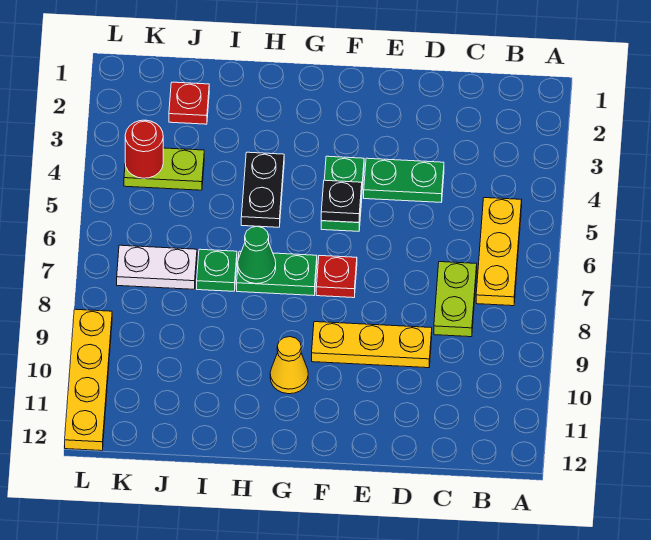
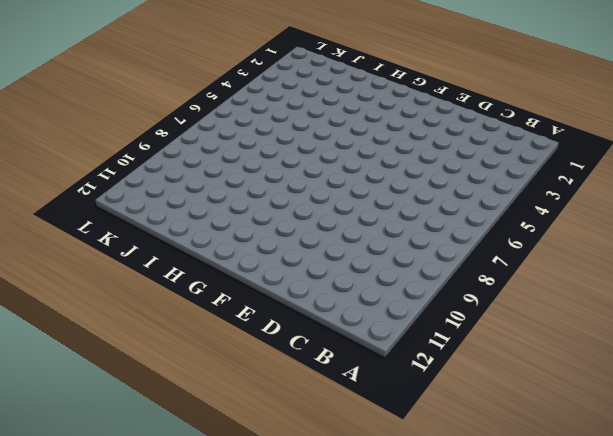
none -> yellow 1x3 plate [476,198,522,306]
none -> lime 1x2 plate [434,262,477,337]
none -> green 1x2 plate [364,158,444,202]

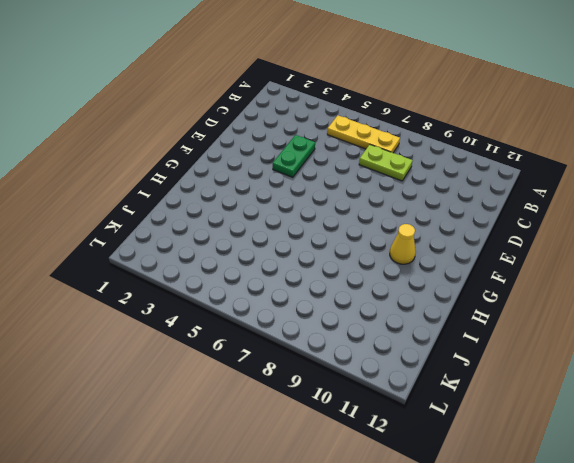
none -> yellow 1x3 plate [312,322,432,368]
none -> green 1x2 plate [321,156,364,231]
none -> red 1x1 plate [316,256,357,298]

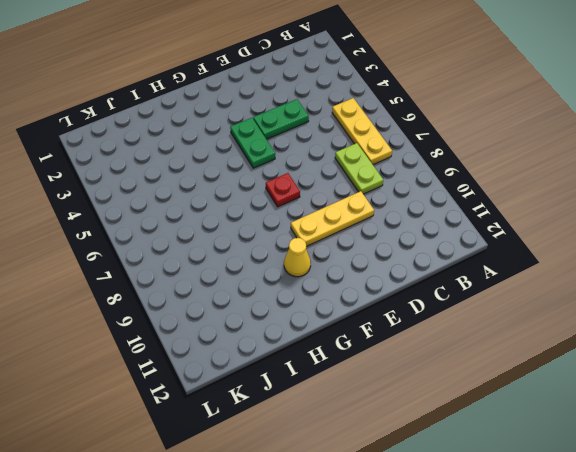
none -> green 1x2 plate [237,251,317,296]
none -> black 1x2 plate [241,152,284,227]
none -> green 1x1 plate [197,249,237,291]

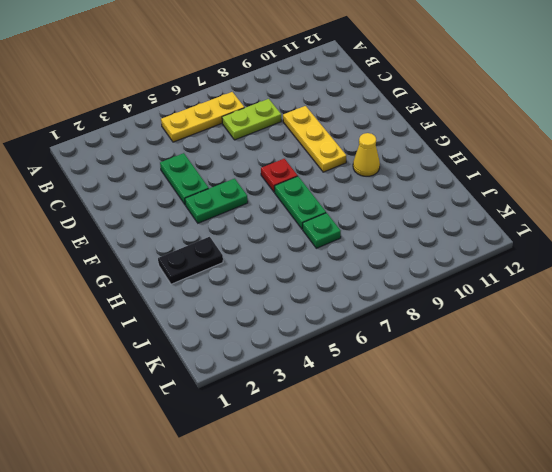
black 1x2 plate [158,237,223,284] -> black 1x2 plate moved to [241,152,284,227]
none -> red 1x1 plate [169,82,209,124]
none -> lime 1x2 plate [124,148,204,190]
none -> white 1x2 plate [117,245,197,289]

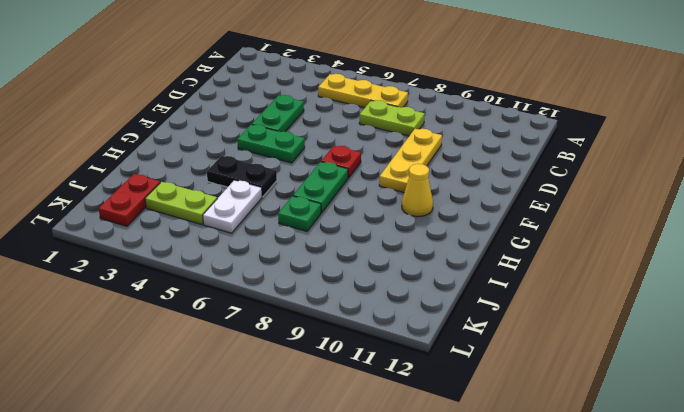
white 1x2 plate [203,180,262,233] -> white 1x2 plate moved to [117,245,197,289]
red 1x2 plate [99,174,160,226] -> red 1x1 plate [169,82,209,124]
lime 1x2 plate [145,182,217,225] -> lime 1x2 plate turned to [124,148,204,190]
none -> yellow 1x4 plate [65,309,112,451]
none -> black 1x1 plate [321,180,362,222]
none -> green 1x1 cone [238,226,276,284]

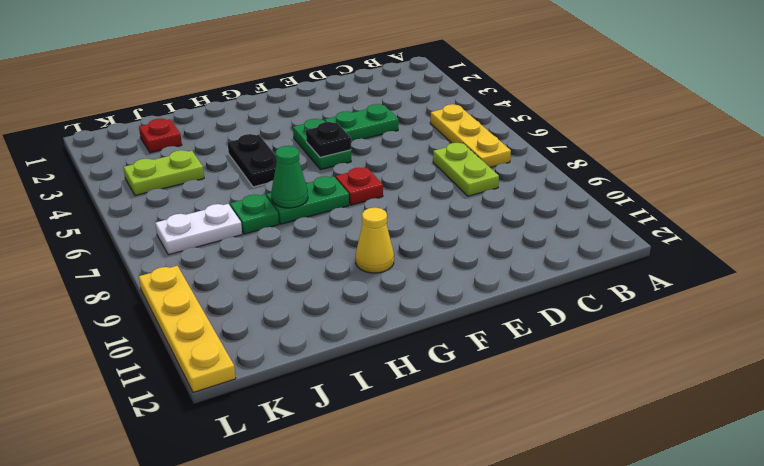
none -> yellow 1x3 plate [312,322,432,368]
none -> red 1x1 round brick [125,120,163,178]

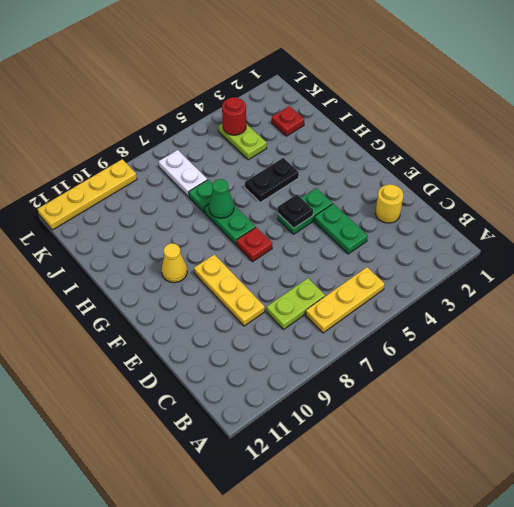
yellow 1x1 round brick [375,184,403,223] -> none

